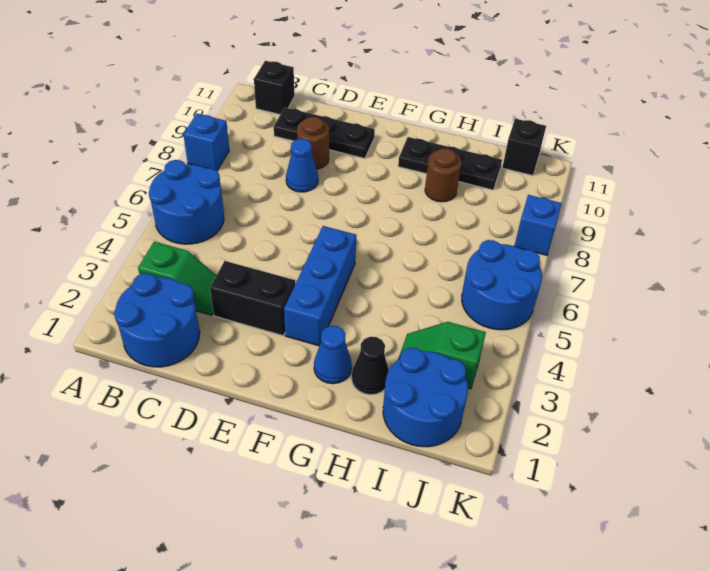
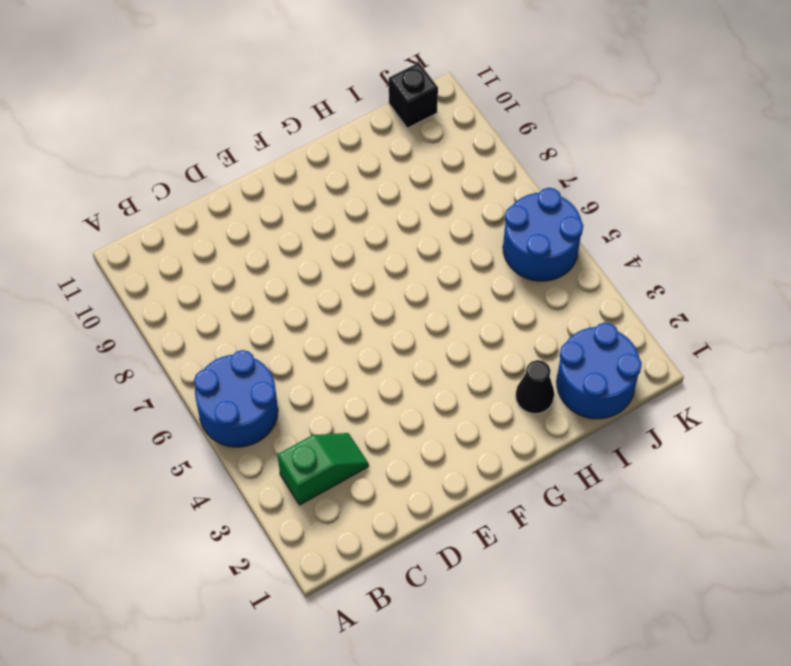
none -> blue 1x1 brick [183,114,229,171]
none -> blue 2x2 round brick [114,273,200,367]
none -> black 1x1 brick [254,61,294,114]

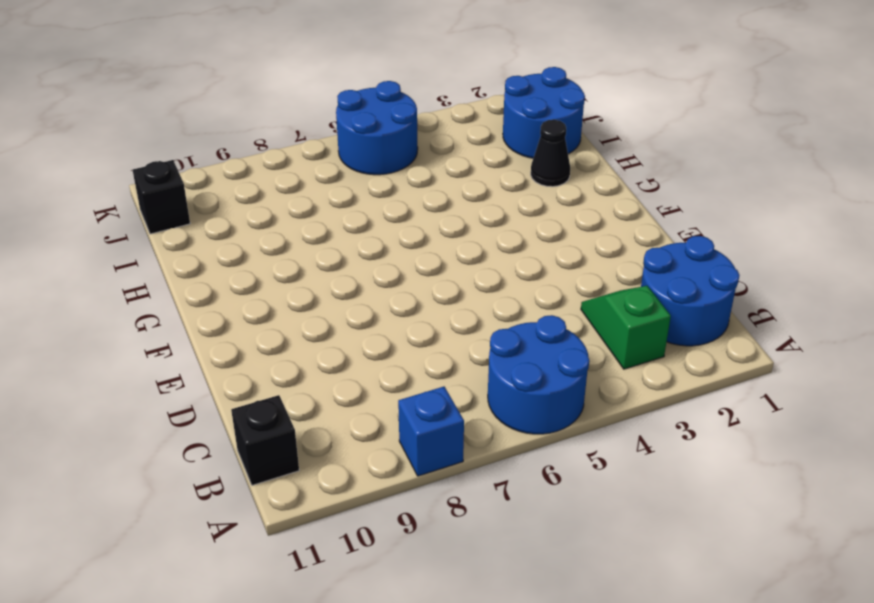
none -> black 1x3 plate [274,108,375,158]
none -> black 1x2 brick [210,261,295,336]
none -> blue 1x1 cone [286,139,318,192]

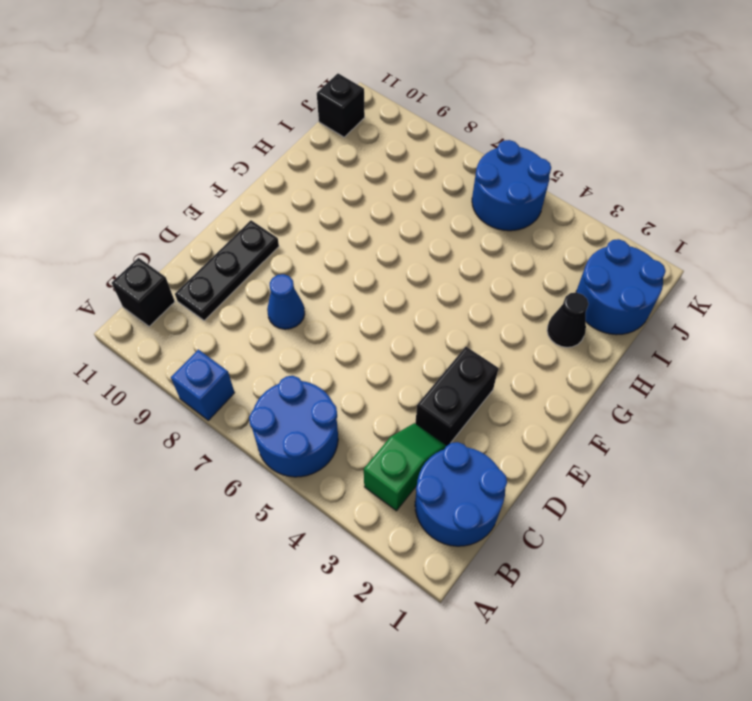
none -> brown 1x1 round brick [297,117,329,169]
none -> blue 1x3 brick [284,226,357,346]
none -> blue 1x1 cone [314,326,352,384]

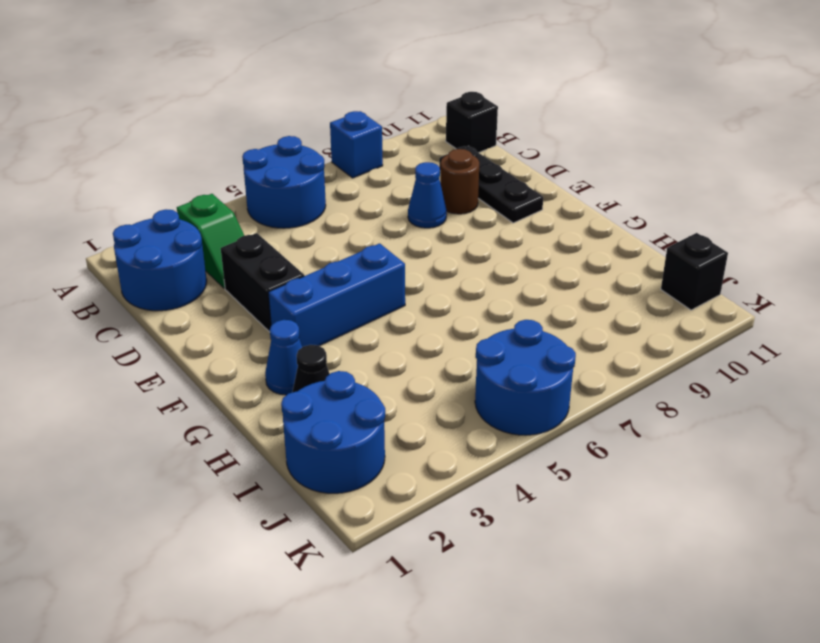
none -> black 1x3 plate [398,137,502,190]
none -> brown 1x1 round brick [425,148,462,202]
none -> green 1x2 slope [398,322,486,389]

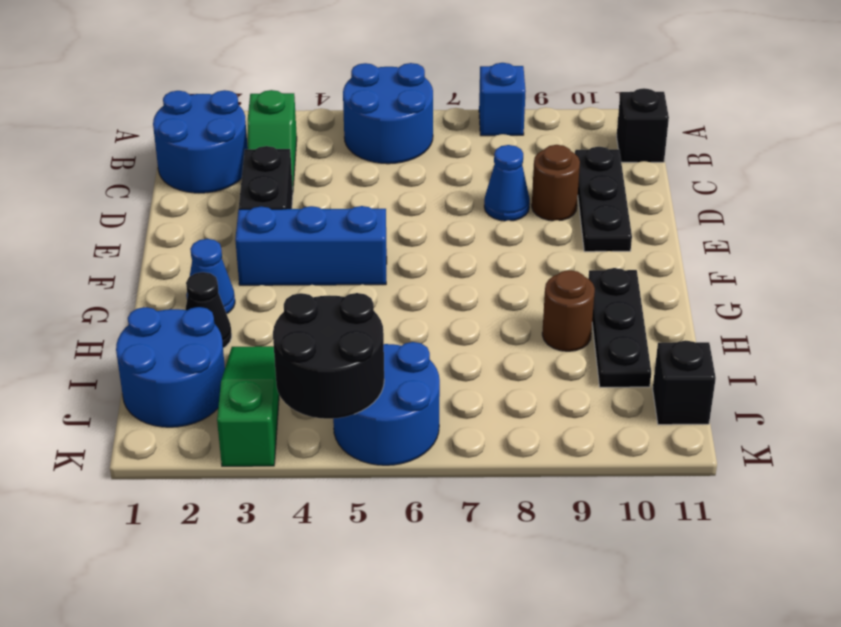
green 1x3 slope [217,346,279,466] -> green 1x2 slope [398,322,486,389]
black 2x2 round brick [273,293,384,419] -> none
none -> blue 1x1 brick [515,195,562,255]

